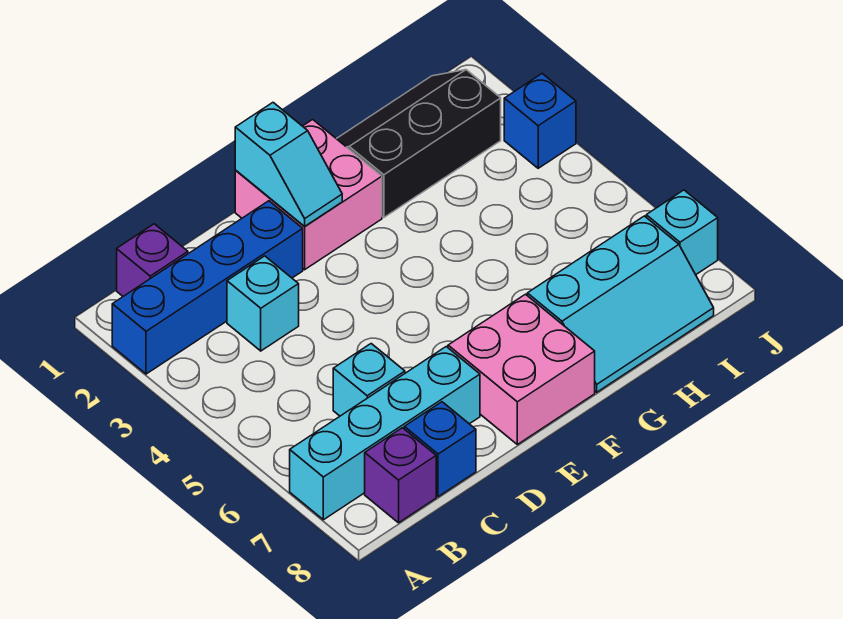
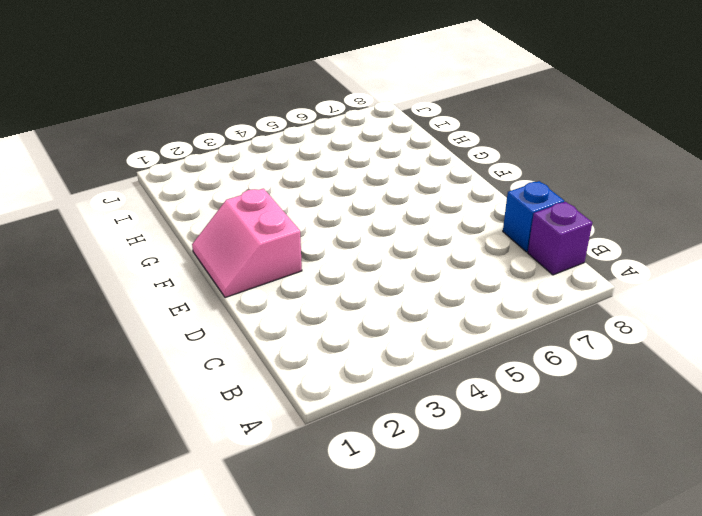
pink 2x2 slope [192,189,302,298] -> pink 2x2 brick [235,119,382,270]
none -> blue 1x4 brick [112,201,303,374]
none -> cyan 1x4 brick [290,347,480,520]
none -> purple 1x1 brick [117,224,188,296]

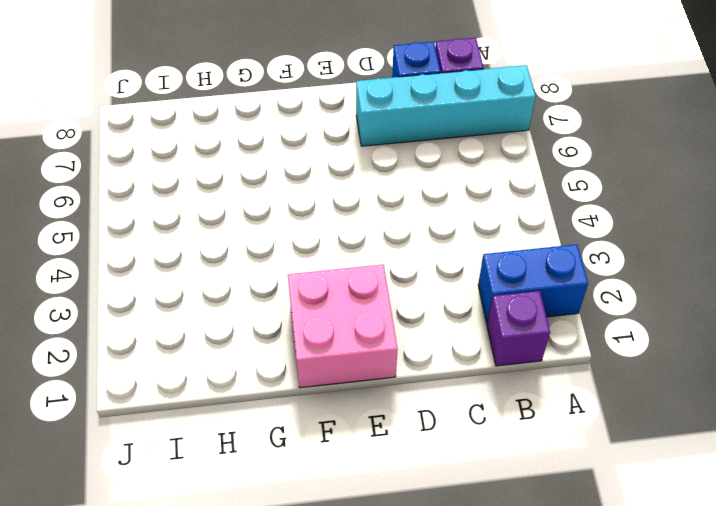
blue 1x2 brick [478,244,588,323] -> blue 1x4 brick [112,201,303,374]
none -> cyan 1x1 brick [227,256,299,351]
none -> cyan 1x1 brick [333,344,405,416]
none -> pink 2x2 brick [448,294,595,444]

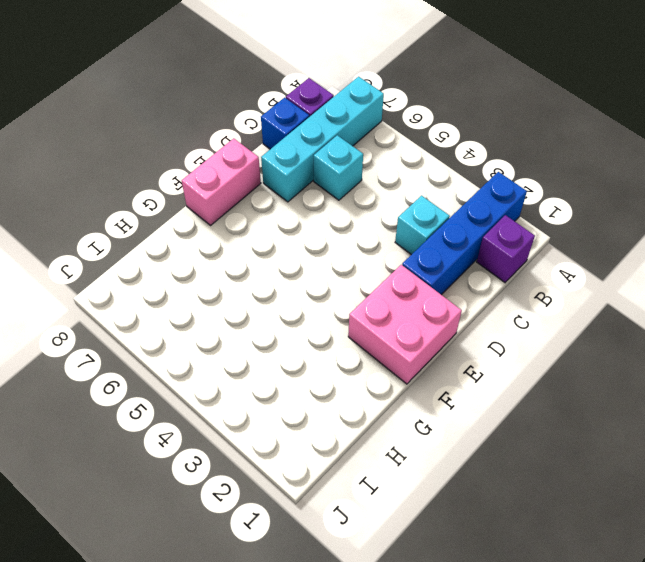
pink 1x2 brick [182,138,261,225] -> pink 2x2 brick [448,294,595,444]
none -> black 2x3 slope [337,70,501,217]
none -> cyan 2x3 slope [527,216,714,392]
none -> blue 1x1 brick [504,74,576,168]

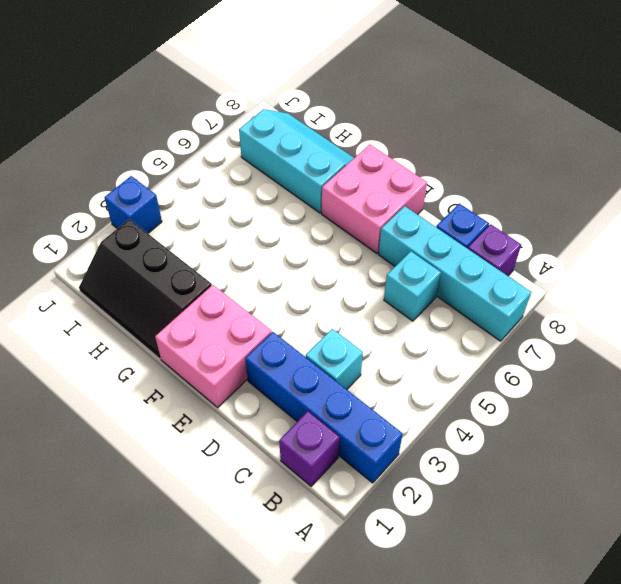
none -> cyan 1x1 brick [646,190,718,275]
none -> cyan 1x2 slope [235,103,342,227]

